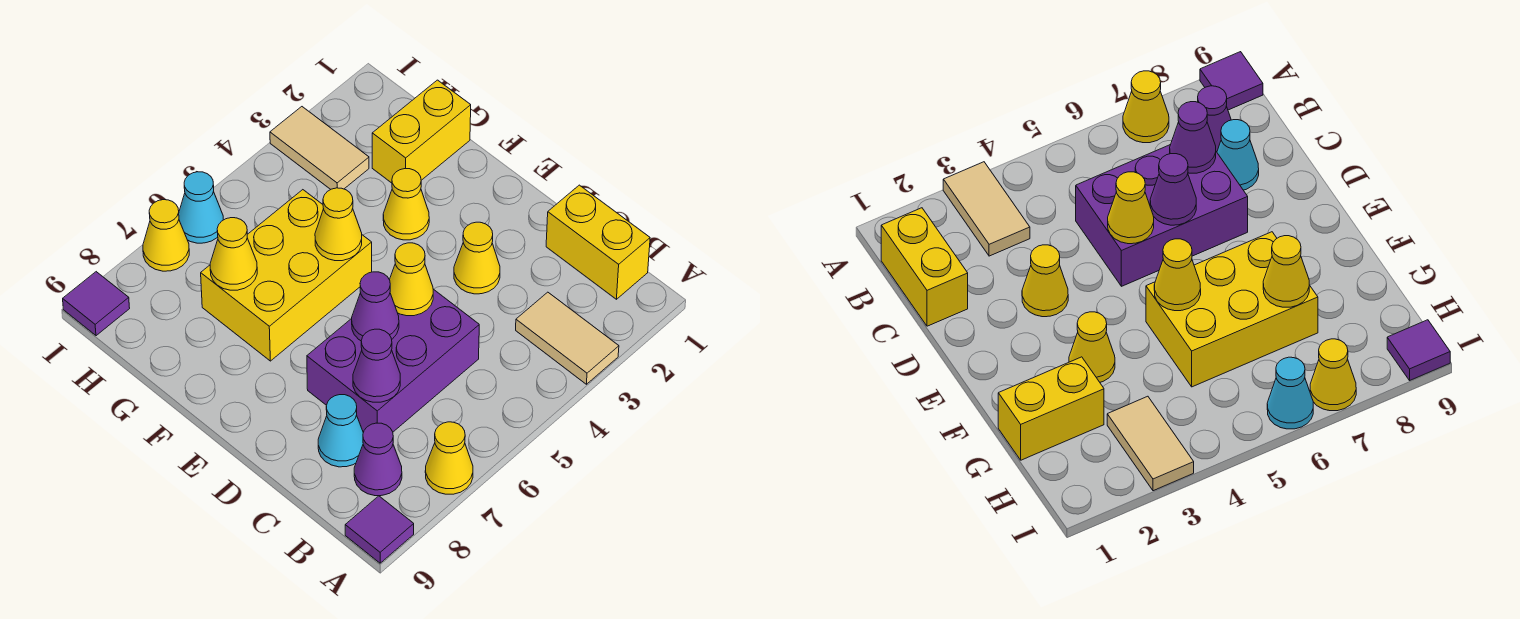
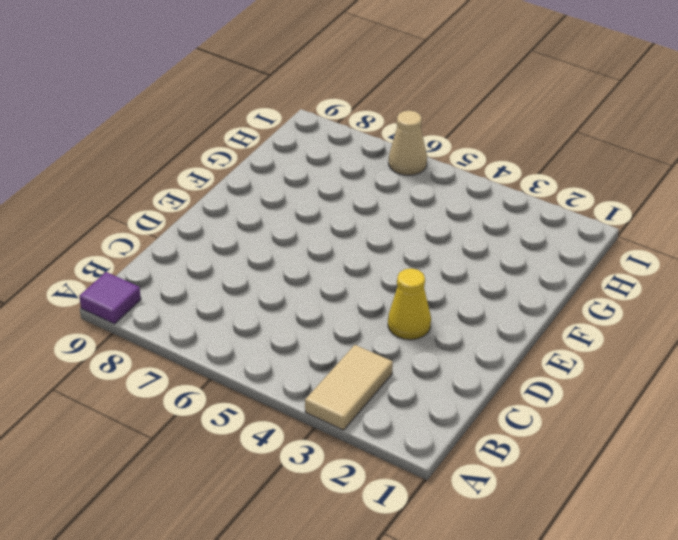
tan 1x1 cone [389,111,427,175] -> cyan 1x1 cone [179,172,223,243]
none -> yellow 1x1 cone [425,422,473,494]
none -> yellow 1x2 brick [546,185,650,299]
none -> purple 1x1 cone [354,423,402,496]

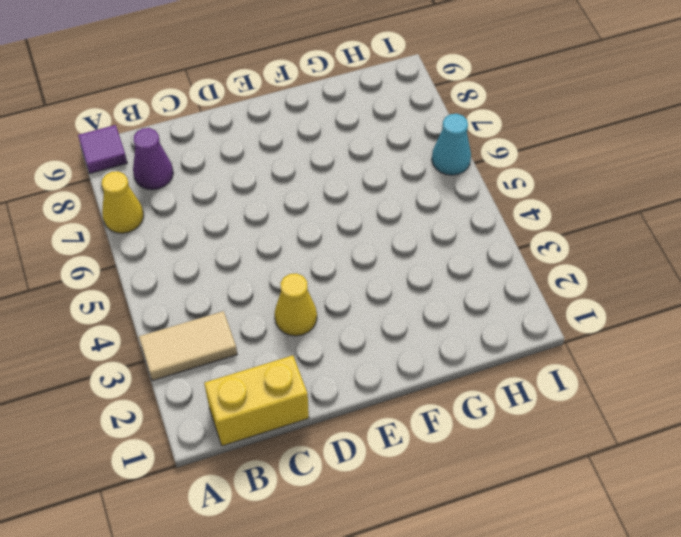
none -> purple 2x3 brick [307,289,479,432]
none -> cyan 1x1 cone [318,395,363,467]
none -> yellow 1x1 cone [383,169,429,240]

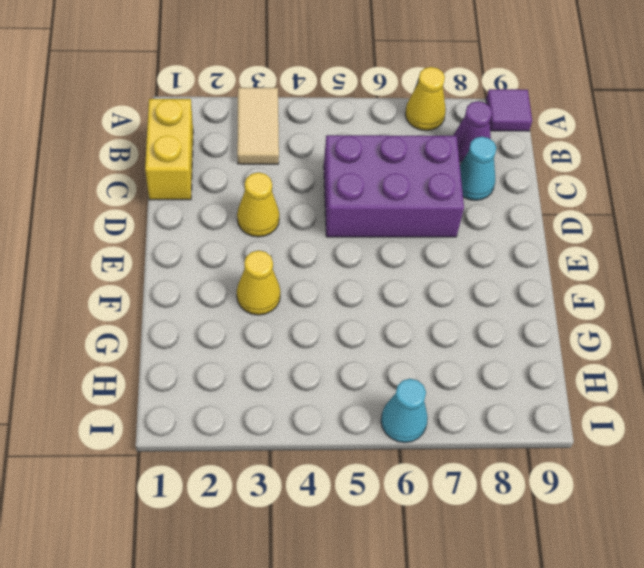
none -> yellow 2x3 brick [201,190,372,361]
none -> yellow 1x2 brick [372,80,471,183]
none -> tan 1x2 tile [270,107,369,189]

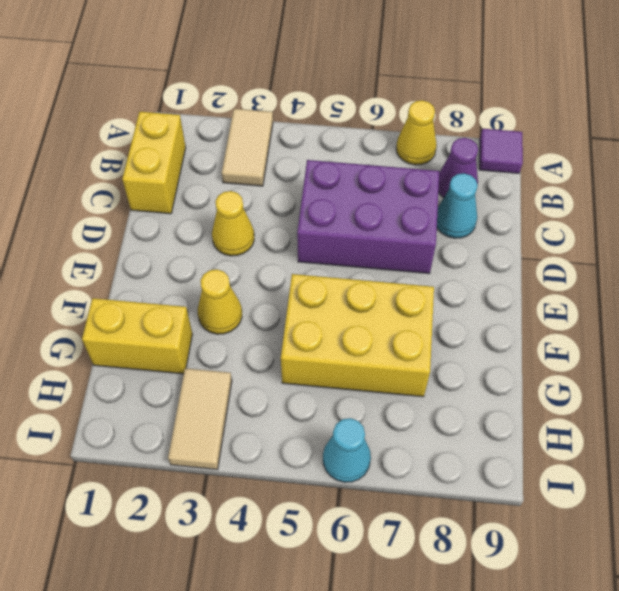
none -> yellow 1x1 cone [143,200,189,271]
none -> purple 1x1 tile [63,272,130,336]
none -> purple 1x1 cone [353,329,400,402]

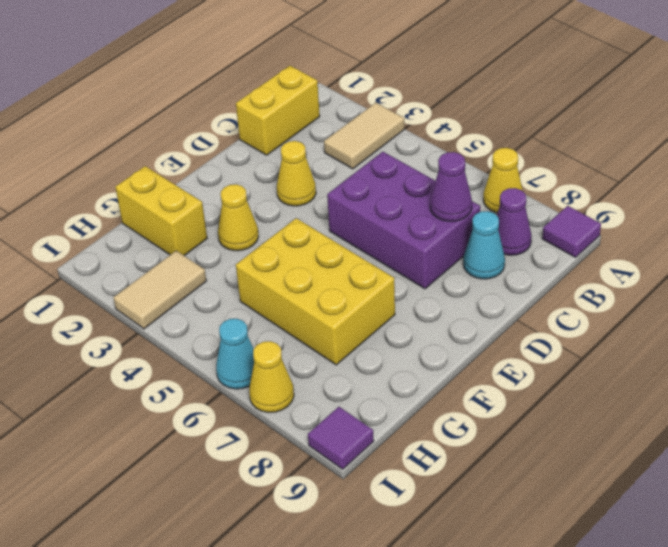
none -> yellow 1x1 cone [389,243,433,316]
none -> purple 1x1 cone [352,272,399,341]
none -> yellow 1x1 cone [315,188,362,261]

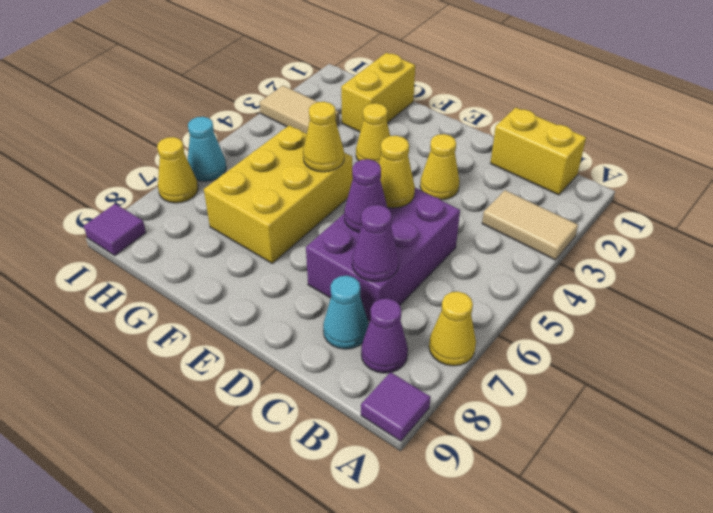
none -> yellow 1x1 cone [210,218,257,290]

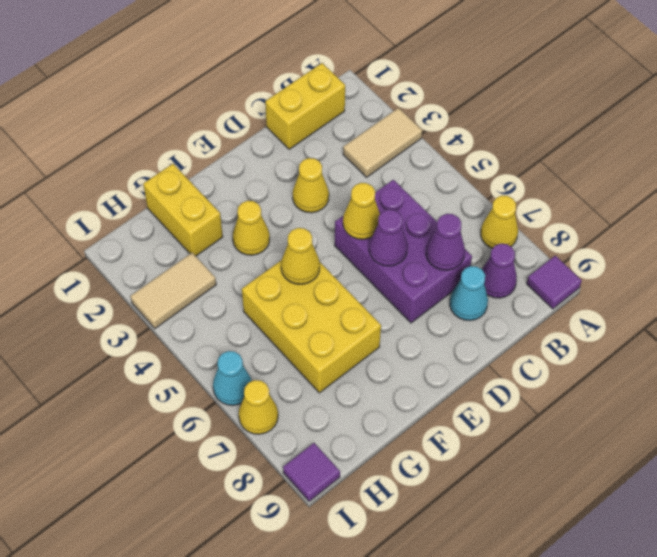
none -> yellow 1x1 cone [210,218,257,290]

